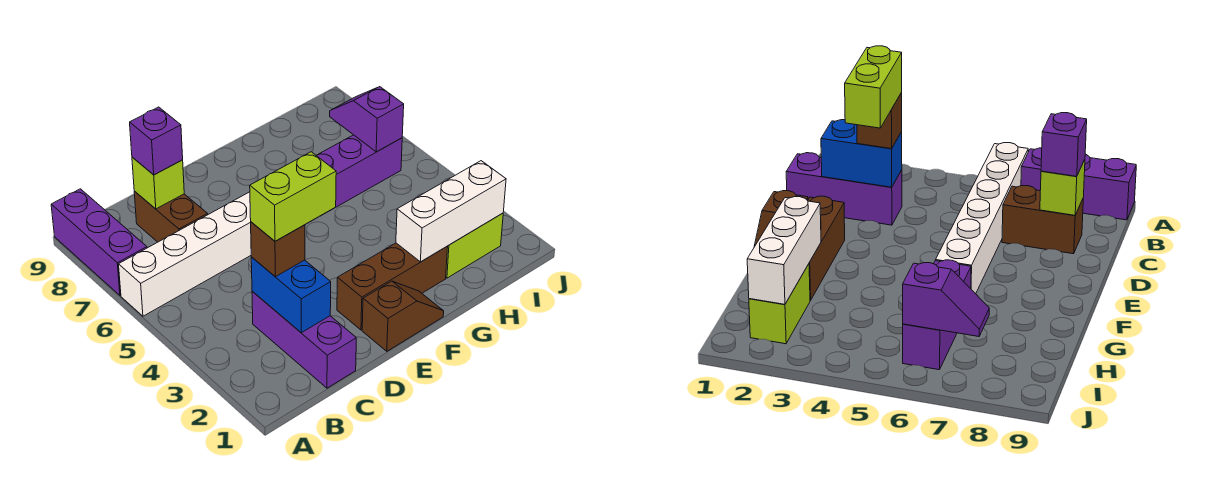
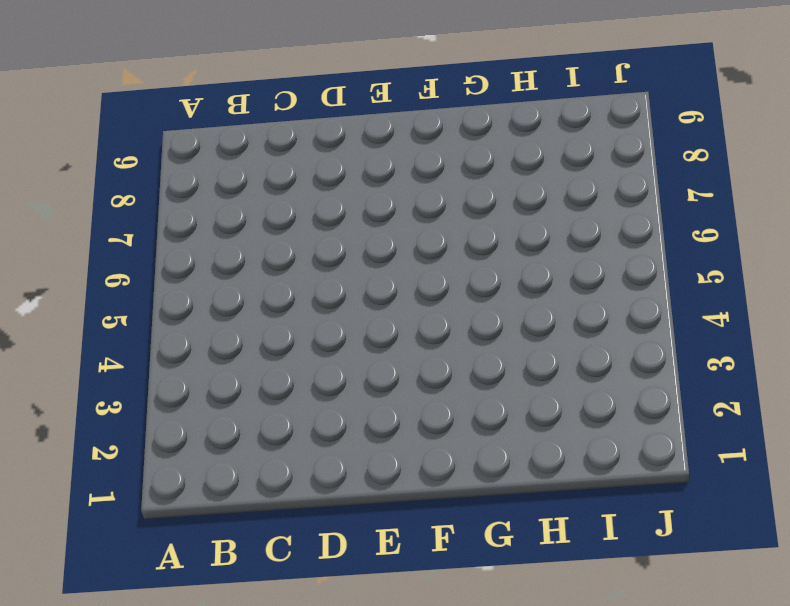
none -> white 1x6 brick [119,192,251,316]
none -> purple 1x3 brick [51,189,147,296]
none -> purple 1x3 brick [252,292,356,388]

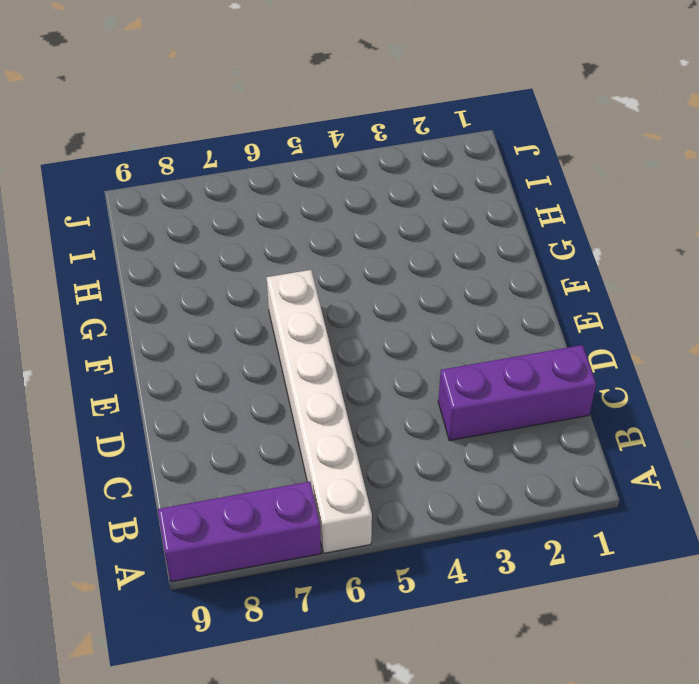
none -> brown 1x2 brick [134,191,208,242]
none -> brown 1x2 slope [362,281,444,351]
none -> brown 1x3 brick [337,243,448,330]

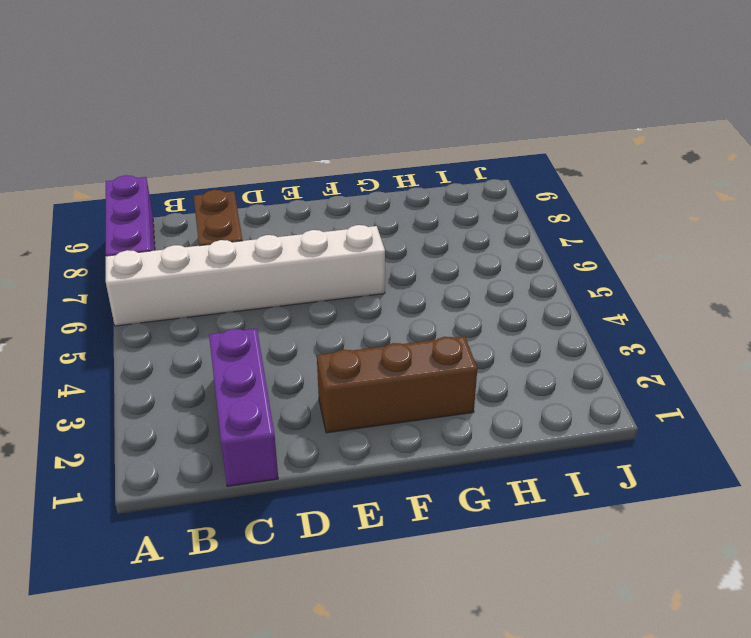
none -> brown 1x2 slope [362,281,444,351]
none -> purple 1x3 brick [316,135,402,216]
none -> lime 1x2 brick [446,213,503,278]

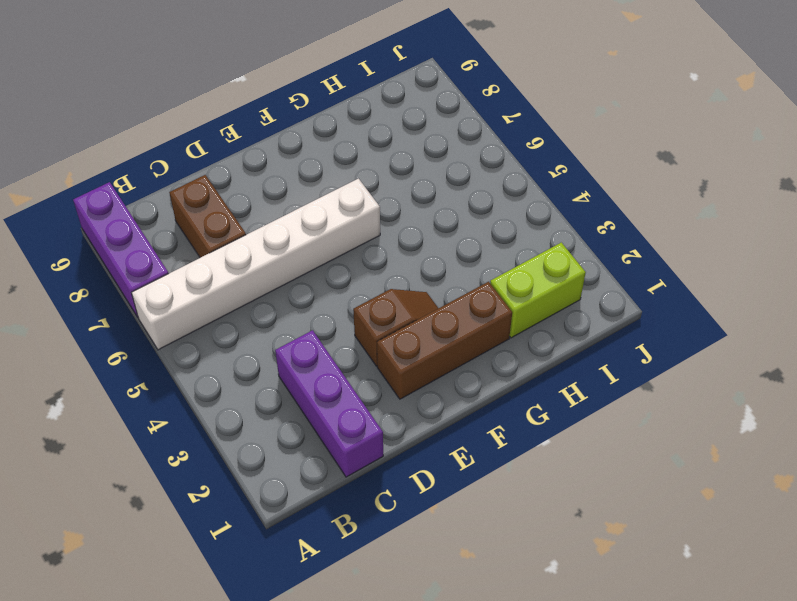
brown 1x2 slope [353,289,438,366] -> brown 1x2 slope moved to [362,281,444,351]
none -> purple 1x3 brick [316,135,402,216]
none -> blue 1x2 brick [251,257,331,333]
none -> lime 1x1 brick [132,157,184,209]

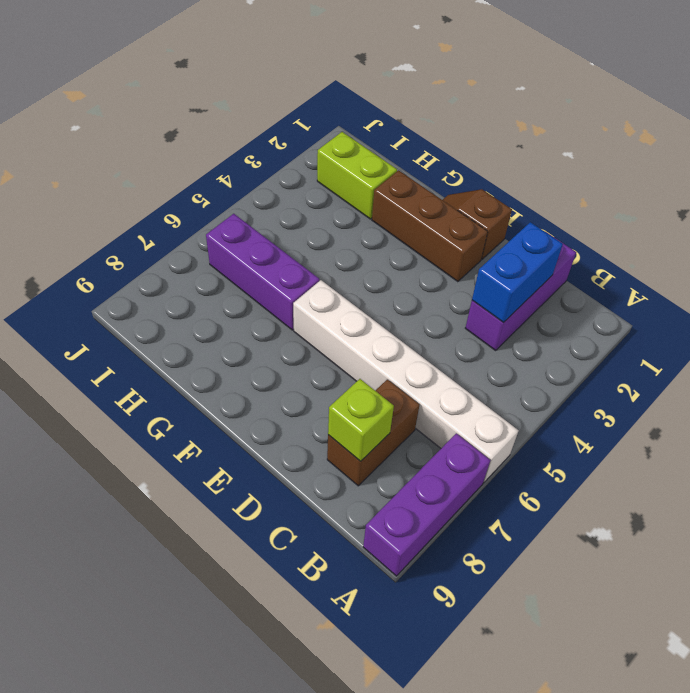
none -> white 1x3 brick [396,161,506,262]
none -> purple 1x2 slope [330,87,404,152]
none -> brown 1x1 brick [251,222,305,277]

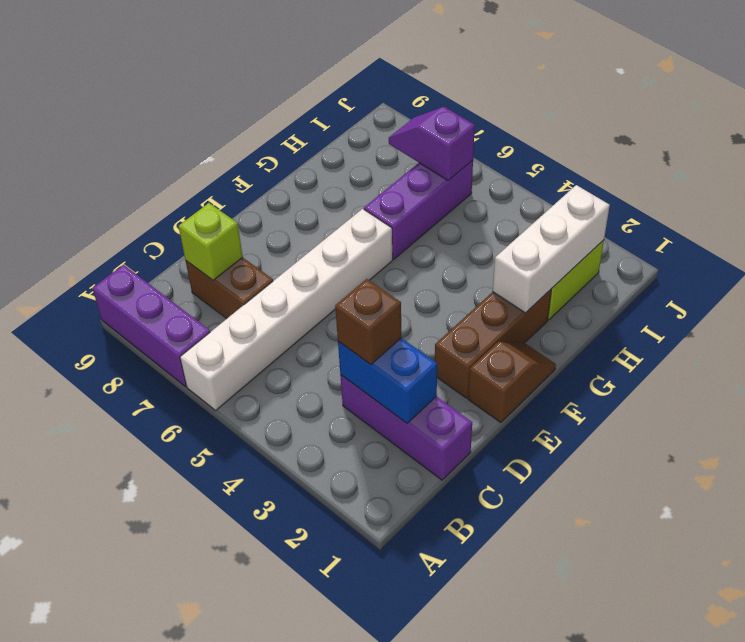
none -> purple 1x1 brick [130,107,183,175]
none -> lime 1x2 brick [250,152,336,241]

